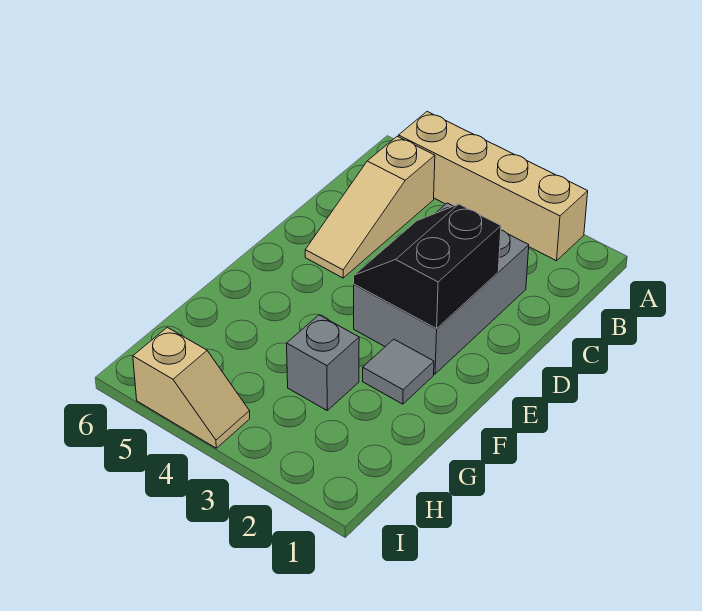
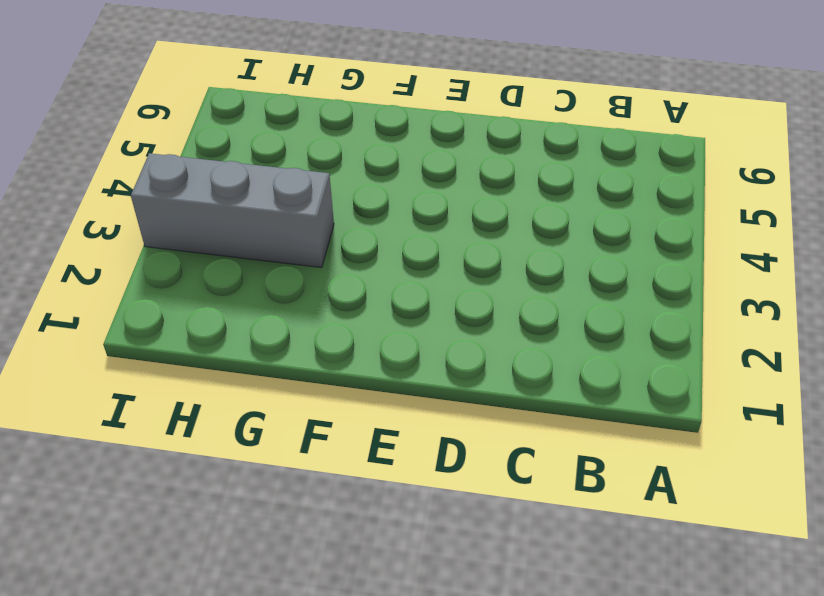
grey 1x3 brick [131,153,334,268] -> grey 1x1 brick [287,315,359,410]
none -> tan 1x4 brick [398,112,588,261]
none -> tan 1x3 slope [305,136,435,278]

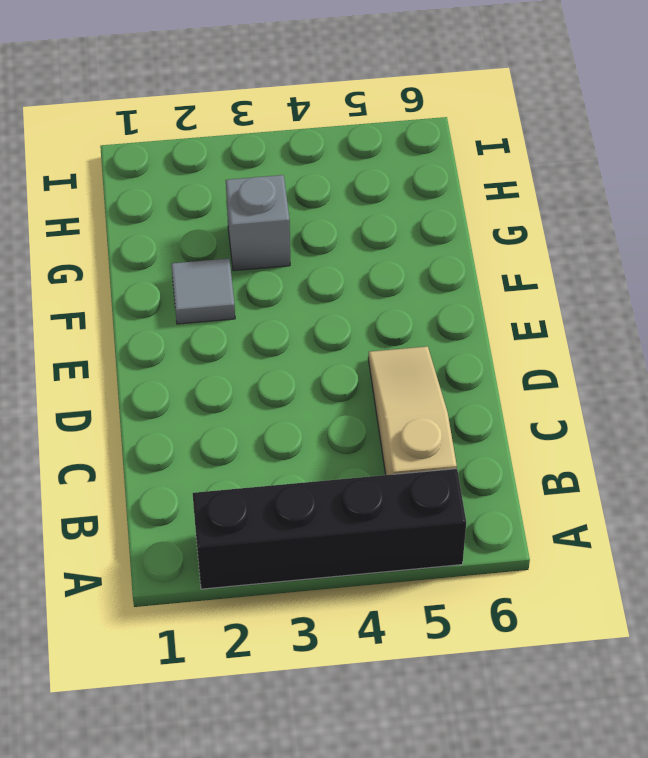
black 1x4 brick [193,469,466,589] -> tan 1x4 brick [398,112,588,261]
none -> grey 2x3 brick [354,203,529,374]
none -> tan 1x2 slope [133,327,250,448]

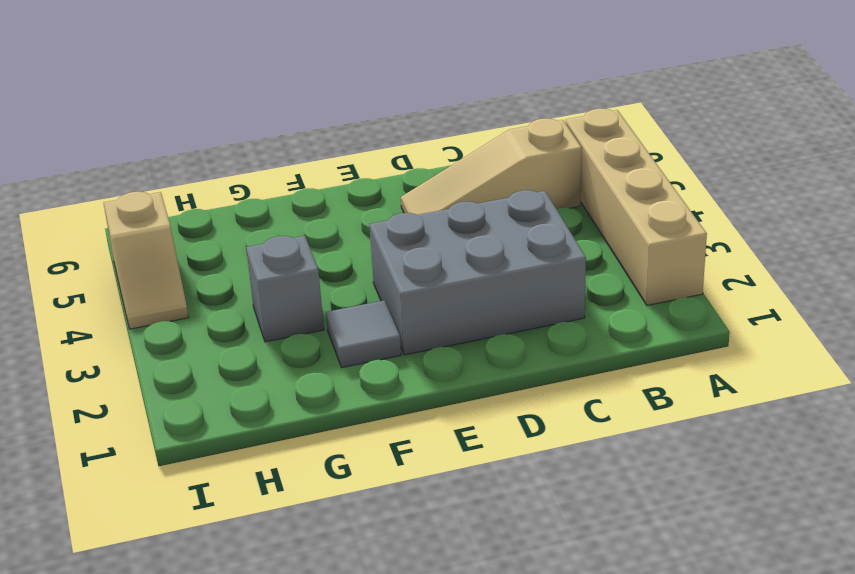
none -> black 2x2 slope [354,204,501,329]

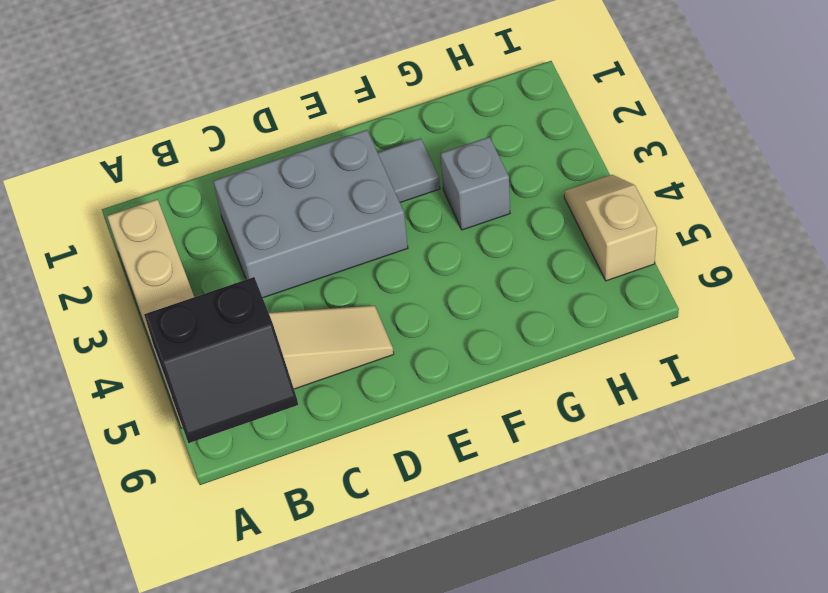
black 2x2 slope [144,277,298,443] -> black 2x2 slope moved to [354,204,501,329]

